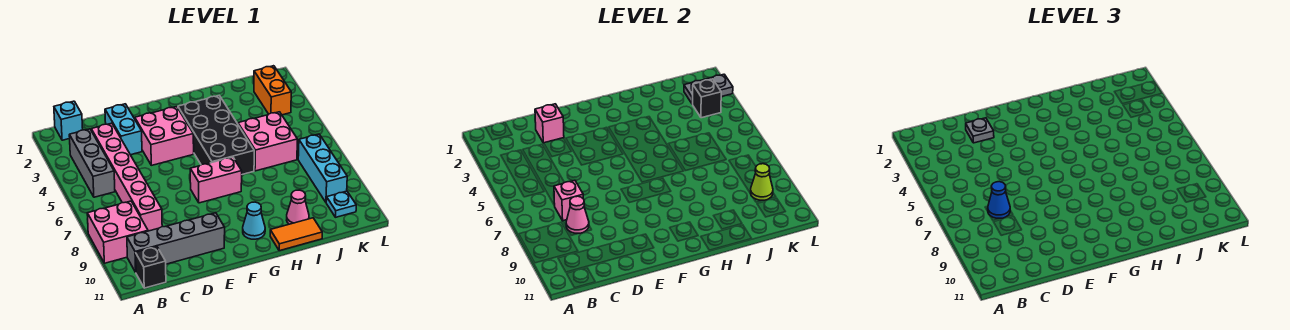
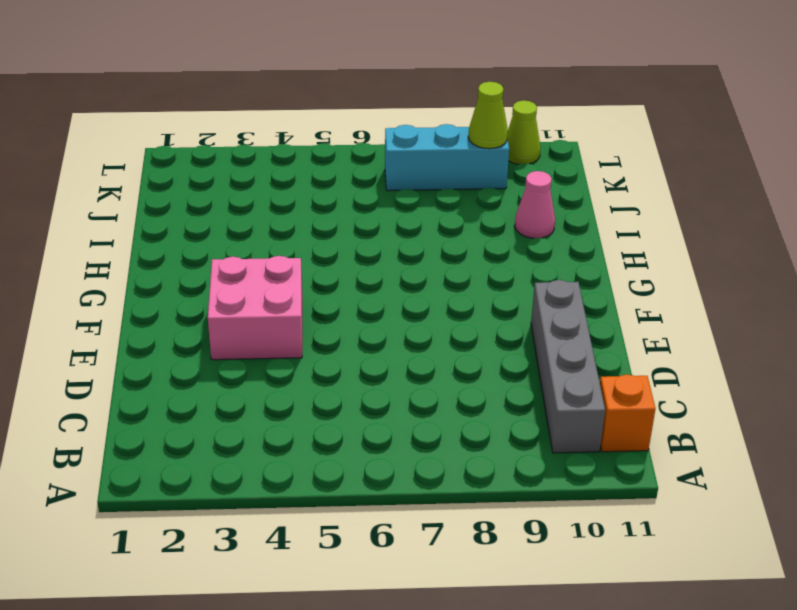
orange 1x1 brick [600,374,655,452] -> black 1x1 brick [136,247,166,288]
lime 1x1 cone [507,100,541,164] -> none
none -> pink 2x2 brick [87,201,148,263]
none -> cyan 1x1 brick [54,101,83,140]
none -> grey 1x3 brick [69,129,115,197]

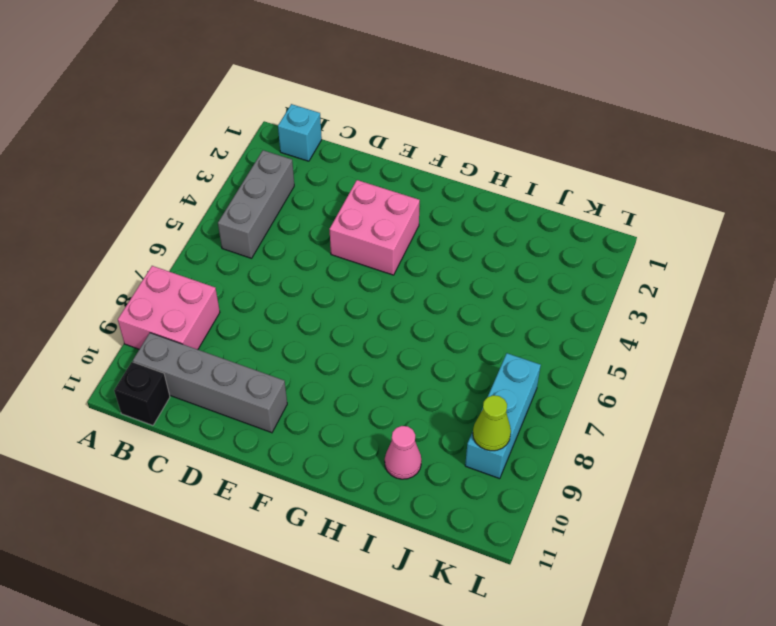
none -> pink 1x6 brick [91,123,162,231]
none -> cyan 1x2 brick [105,104,142,155]
none -> pink 1x2 brick [190,157,242,203]

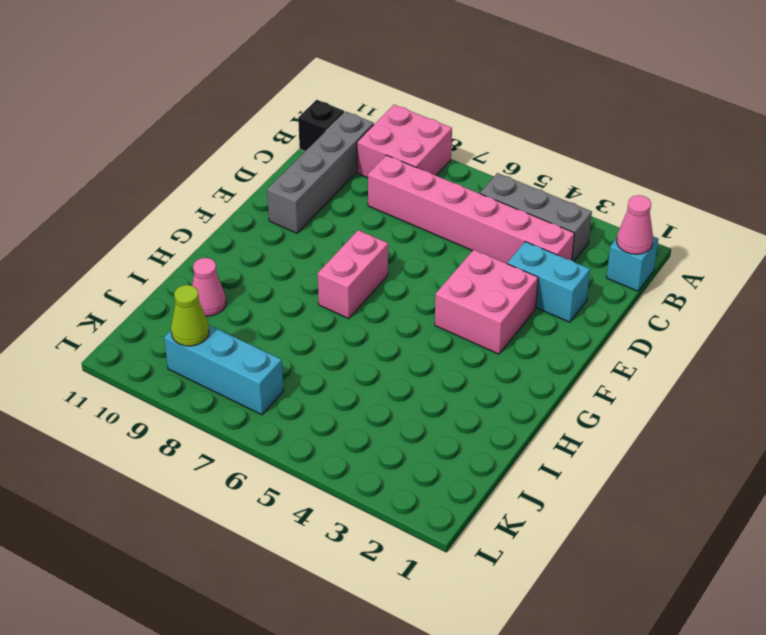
pink 1x1 cone [617,195,653,254] -> pink 1x1 cone moved to [566,196,589,233]
none -> black 2x4 brick [178,96,254,174]
none -> cyan 1x1 cone [243,202,265,239]
none -> orange 1x2 tile [270,218,322,251]

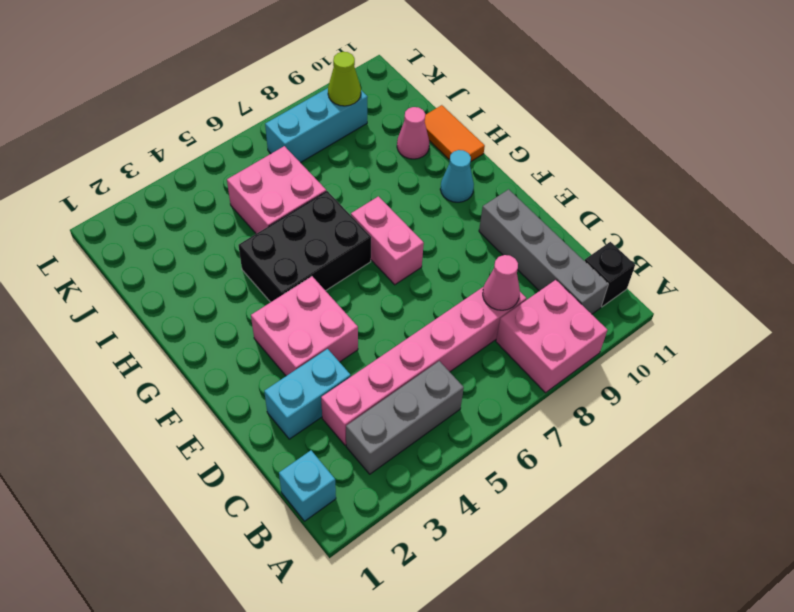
black 2x3 brick [238,191,371,302] -> black 2x4 brick [178,96,254,174]
none -> orange 1x2 brick [254,66,291,115]
none -> cyan 1x1 plate [326,191,356,217]
none -> pink 1x1 brick [554,180,583,221]

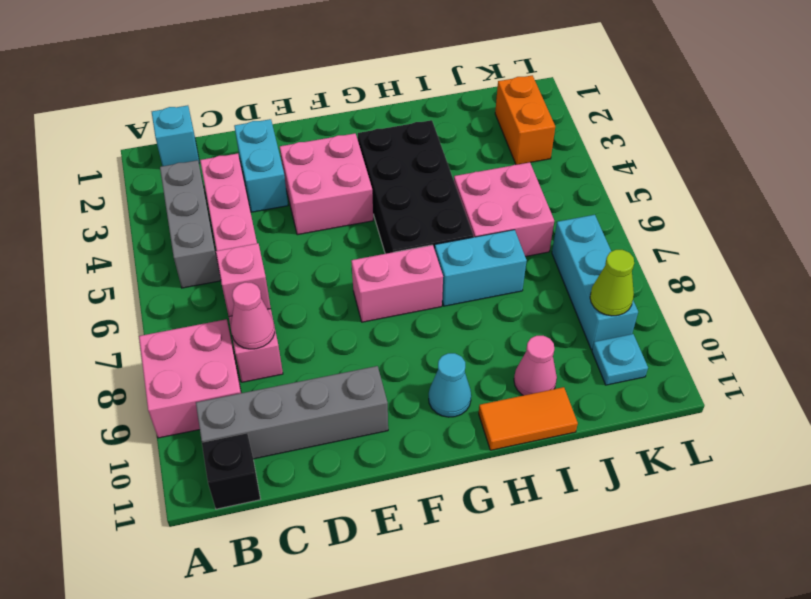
cyan 1x2 brick [435,230,527,306] -> none
none -> pink 1x1 brick [535,104,564,143]
none -> grey 1x2 plate [684,74,733,104]
none -> black 1x1 brick [692,79,721,118]

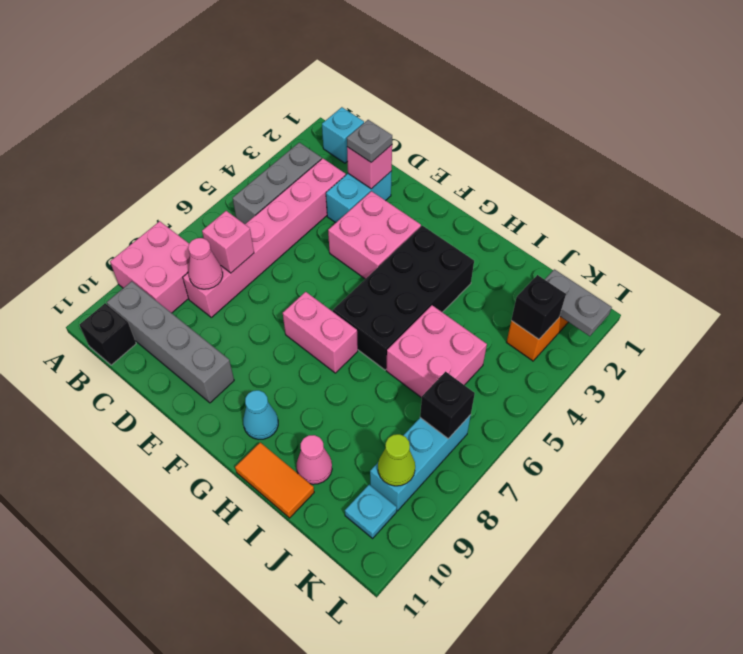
black 1x1 brick [420,372,475,439] -> none
none -> blue 1x1 cone [988,182,1010,218]

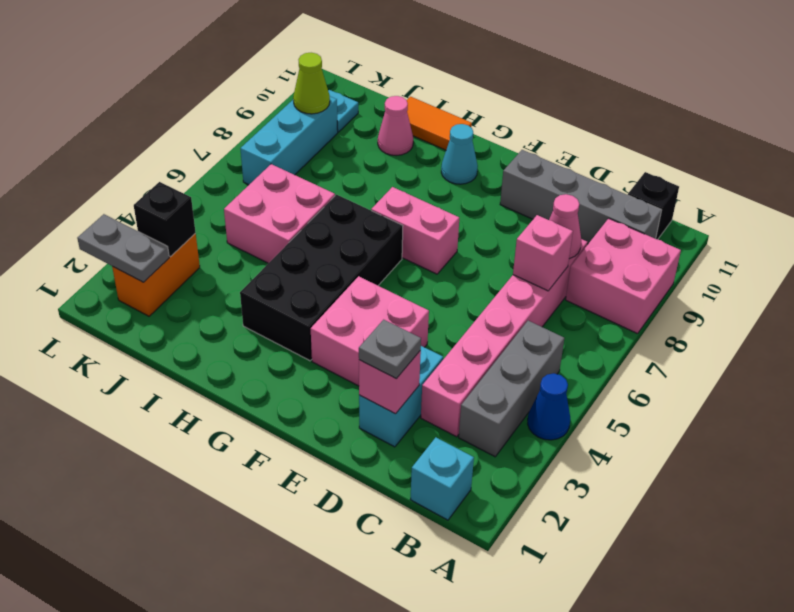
blue 1x1 cone [528,373,570,440] -> blue 1x1 cone moved to [988,182,1010,218]

